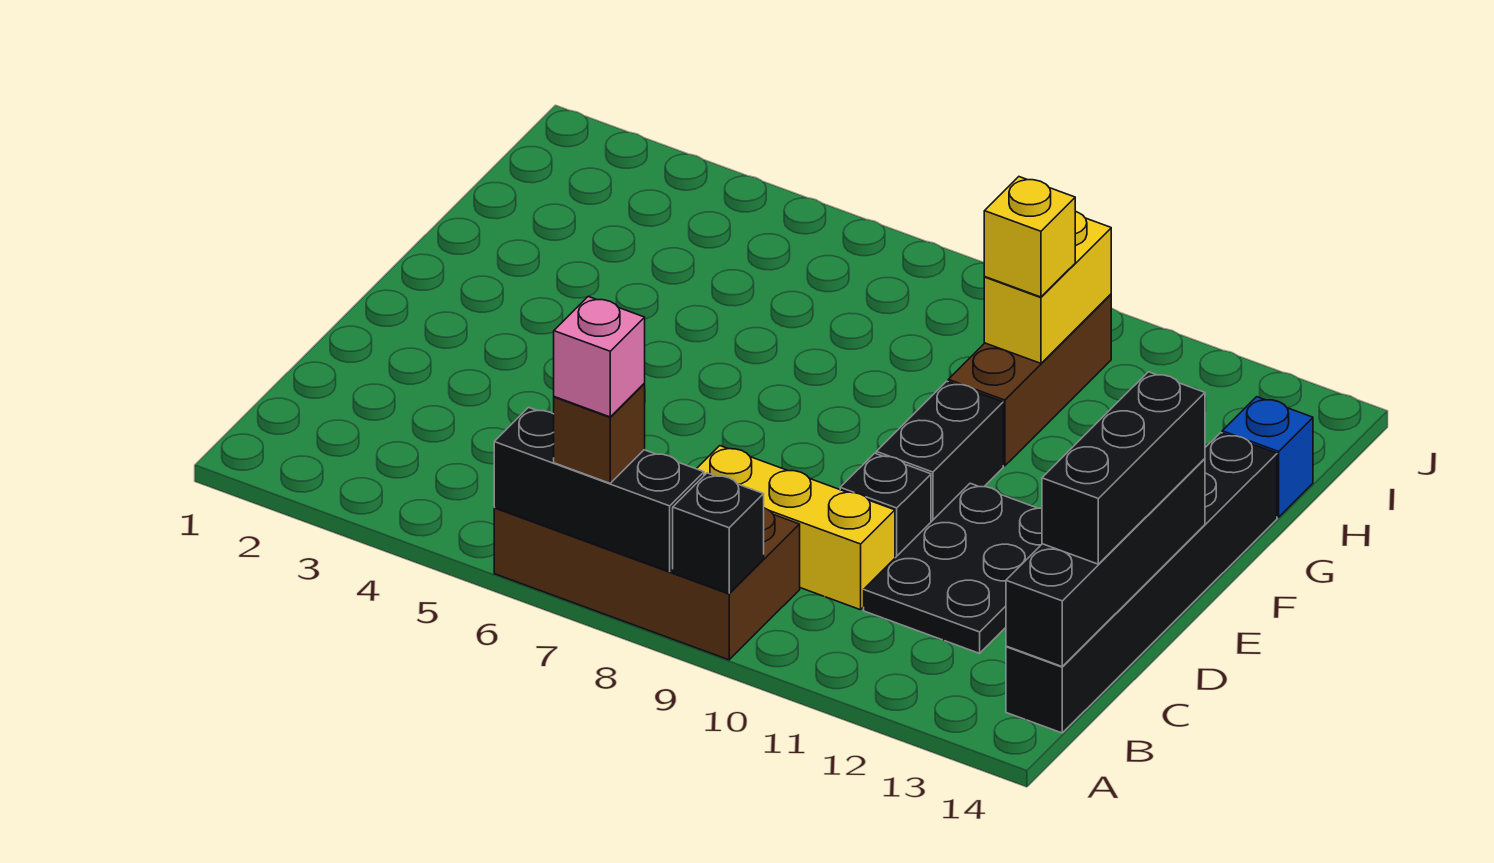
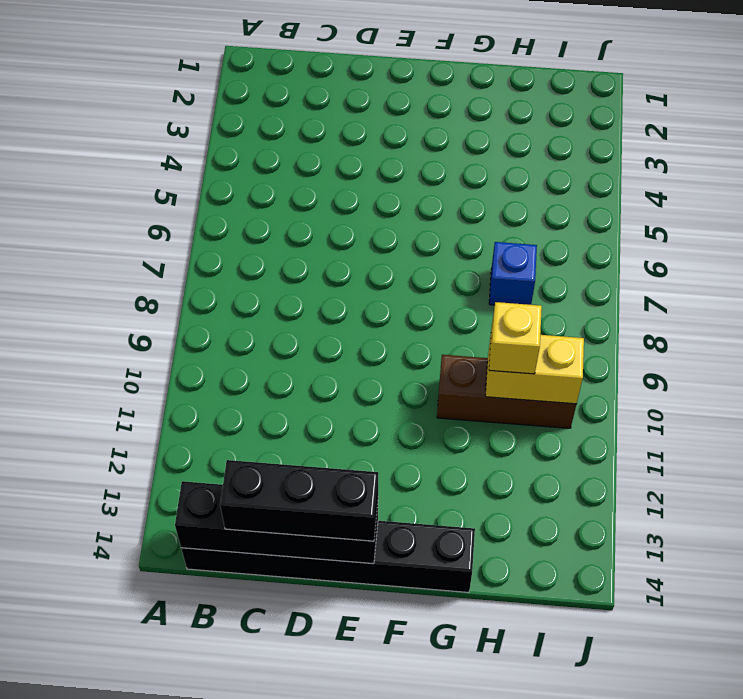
blue 1x1 brick [489,242,537,305] -> blue 1x1 brick moved to [1222,397,1313,517]
none -> brown 2x4 brick [494,508,800,660]
none -> yellow 1x3 brick [697,446,895,610]
none -> black 2x3 plate [864,483,1042,653]

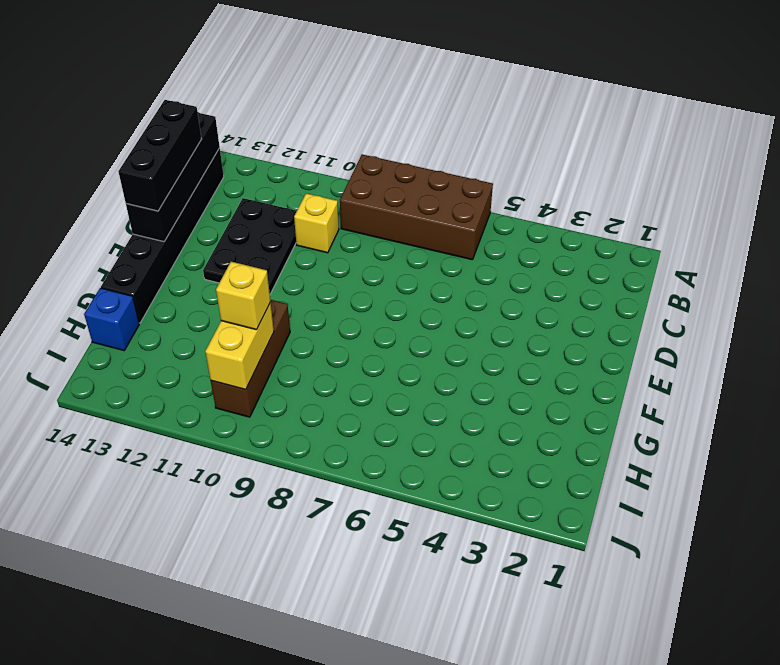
yellow 1x1 brick [294,193,339,253] -> yellow 1x3 brick [697,446,895,610]
none -> black 1x1 brick [840,453,931,558]
none -> black 1x2 brick [876,381,1003,522]
none -> black 1x3 brick [494,407,704,572]

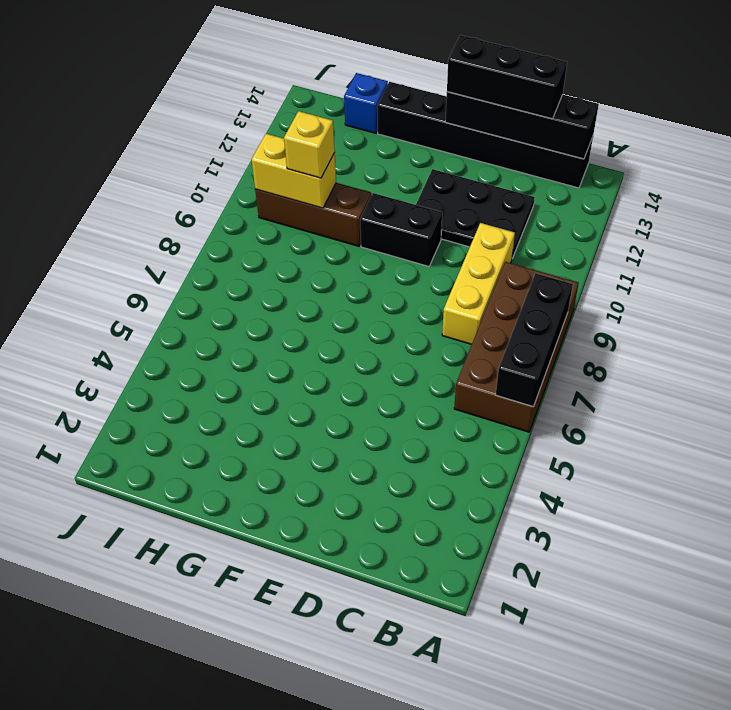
none -> black 1x1 brick [840,453,931,558]
none -> black 1x1 brick [673,473,764,593]
none -> brown 1x1 brick [554,384,645,483]

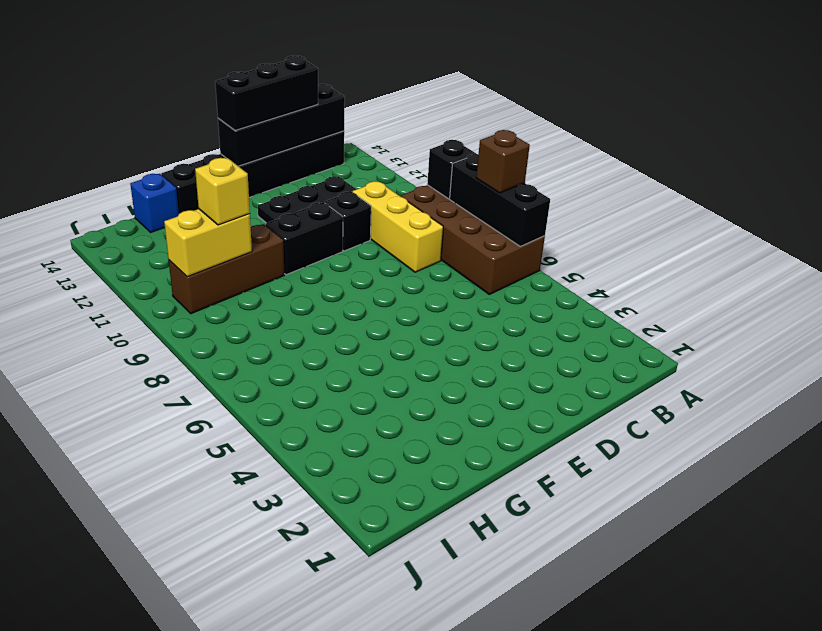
none -> pink 1x1 brick [554,296,645,417]

